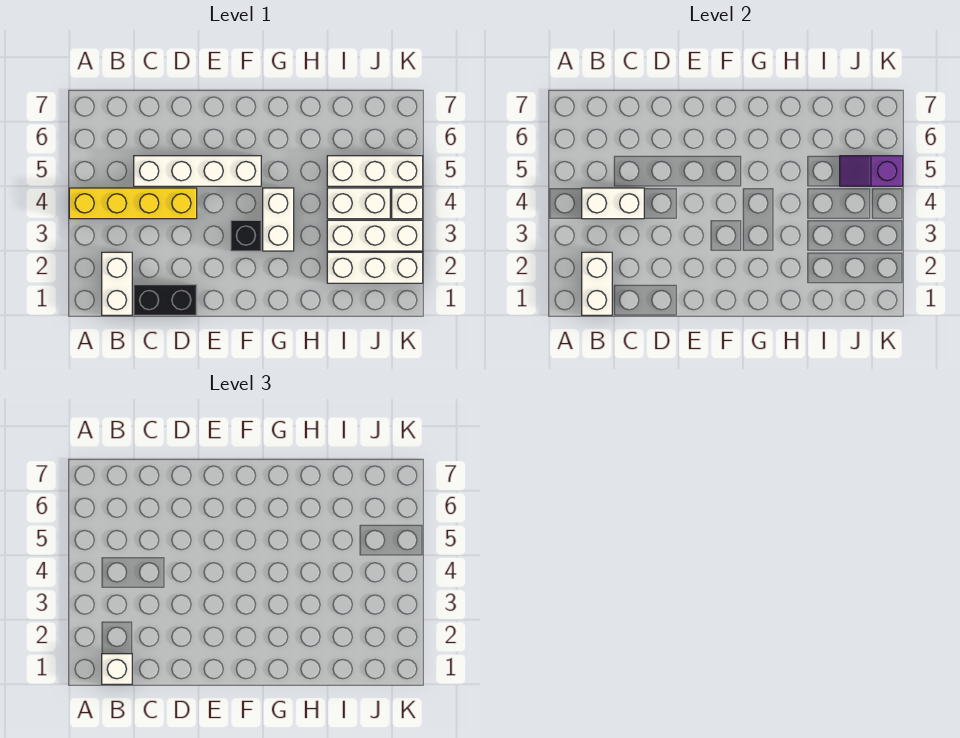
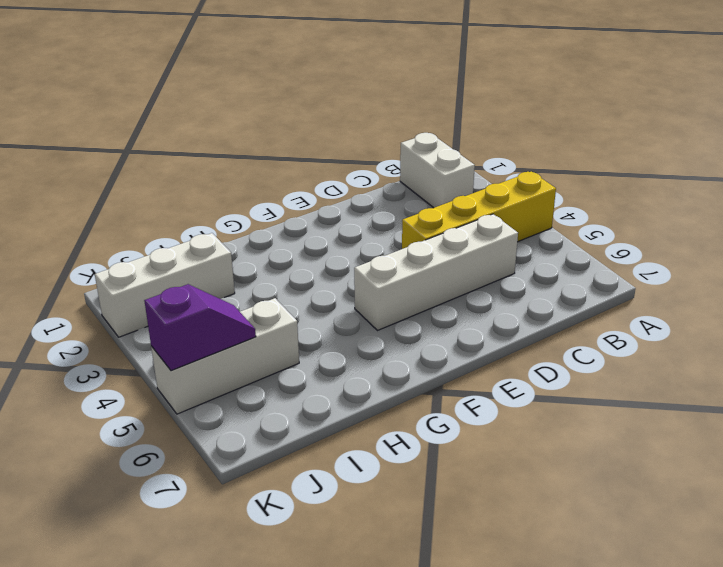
none -> black 1x2 brick [134,285,197,315]
none -> black 1x1 brick [231,220,261,251]
none -> white 1x2 brick [263,188,294,251]

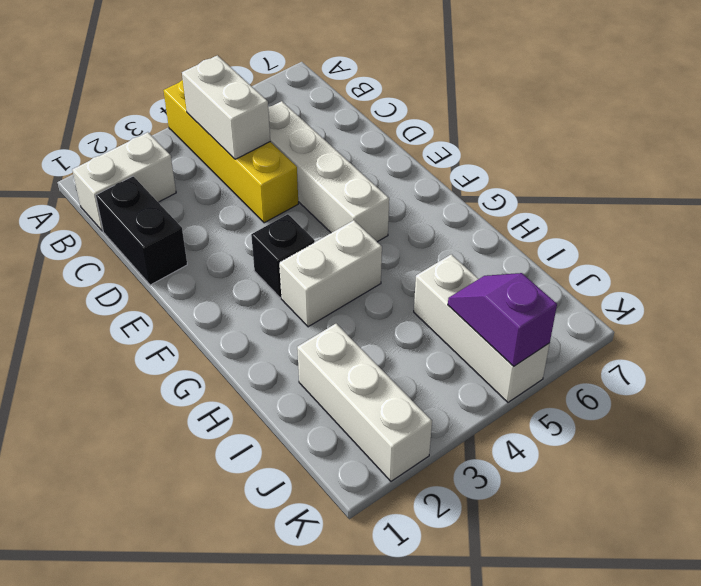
none -> white 1x3 brick [327,220,423,251]
none -> white 1x2 brick [327,188,390,219]
none -> white 1x1 brick [392,188,423,219]

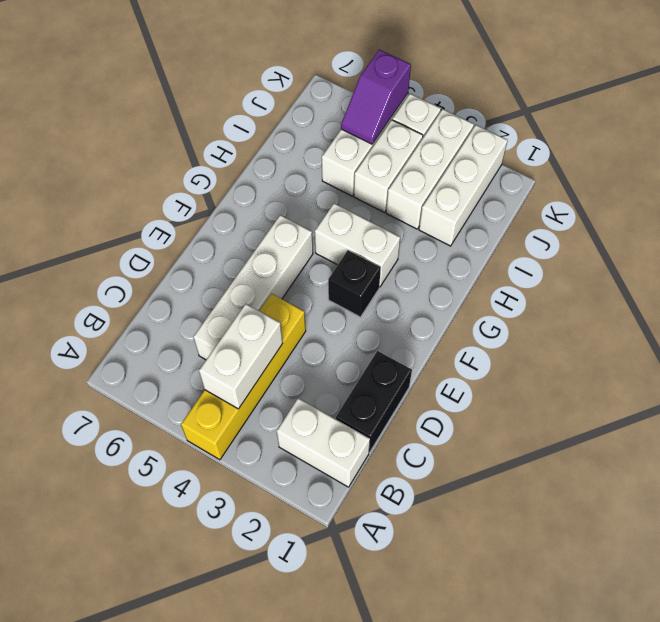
none -> white 1x2 brick [582,252,612,315]
none -> white 1x1 brick [102,654,132,684]

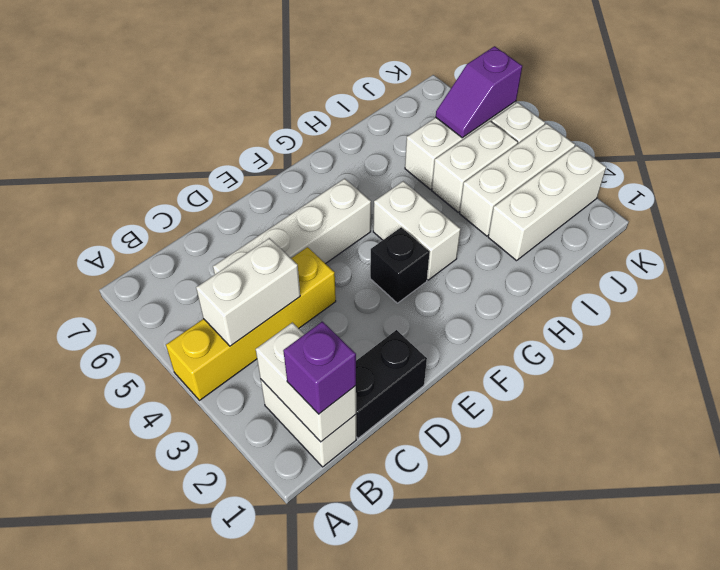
purple 1x1 brick [283,322,356,414] -> white 1x1 brick [102,654,132,684]

